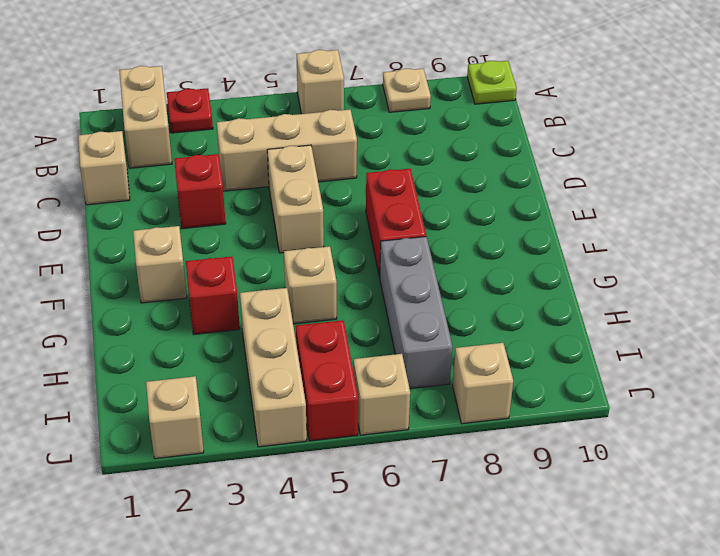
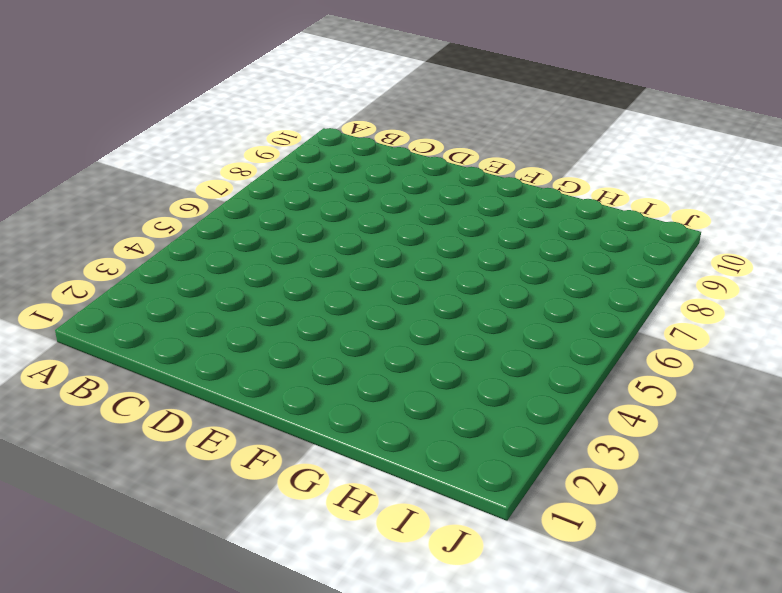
none -> tan 1x2 brick [119,66,172,168]
none -> red 1x1 plate [167,88,213,133]
none -> tan 1x1 brick [297,50,344,114]

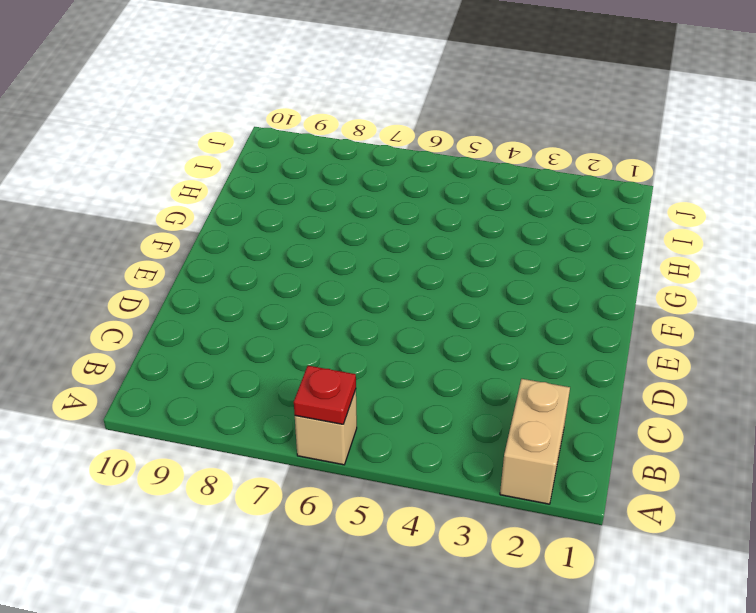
red 1x1 plate [294,366,356,424] -> red 1x1 plate moved to [167,88,213,133]
none -> tan 1x1 plate [383,68,431,112]
none -> lime 1x1 plate [467,61,517,104]
none -> tan 1x1 brick [78,131,130,205]

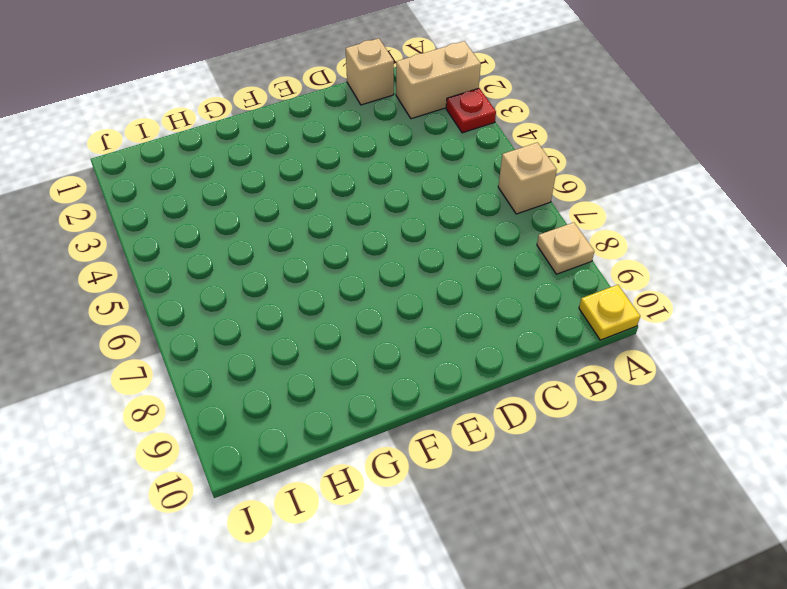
yellow 1x1 plate [579,285,640,340] -> lime 1x1 plate [467,61,517,104]
none -> tan 1x3 brick [217,109,357,191]
none -> red 1x1 brick [174,154,226,229]
none -> tan 1x2 brick [267,145,324,253]

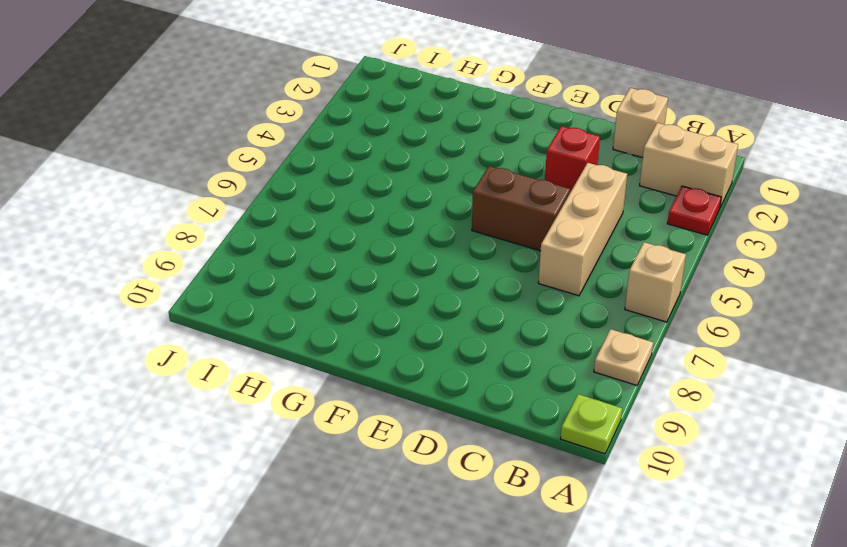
brown 1x2 brick [472,166,570,251] -> tan 1x2 brick [267,145,324,253]
none -> red 1x2 brick [366,169,426,278]
none -> tan 1x1 brick [133,226,187,303]
none -> red 1x1 brick [186,256,240,334]

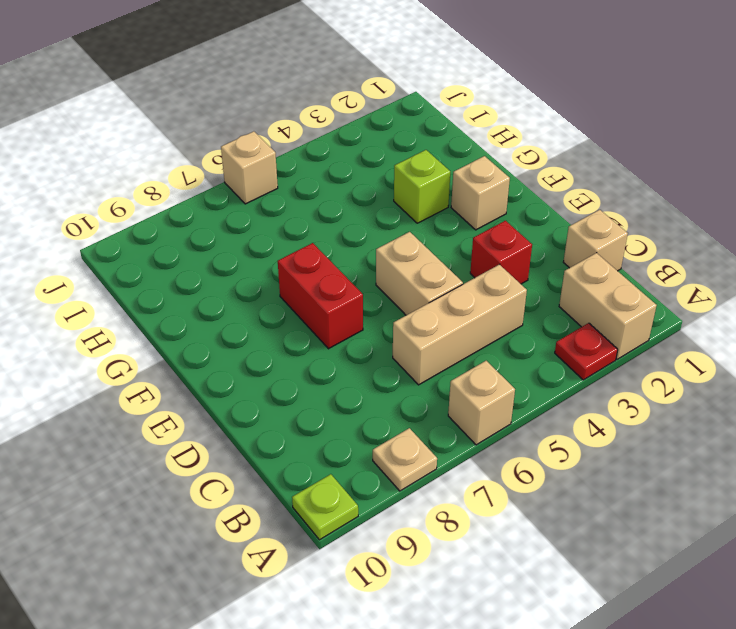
lime 1x1 brick [394,150,450,223] -> red 1x1 brick [186,256,240,334]
none -> tan 1x1 brick [284,246,337,324]
none -> grey 1x3 brick [380,237,452,389]
none -> tan 1x3 brick [240,288,307,447]

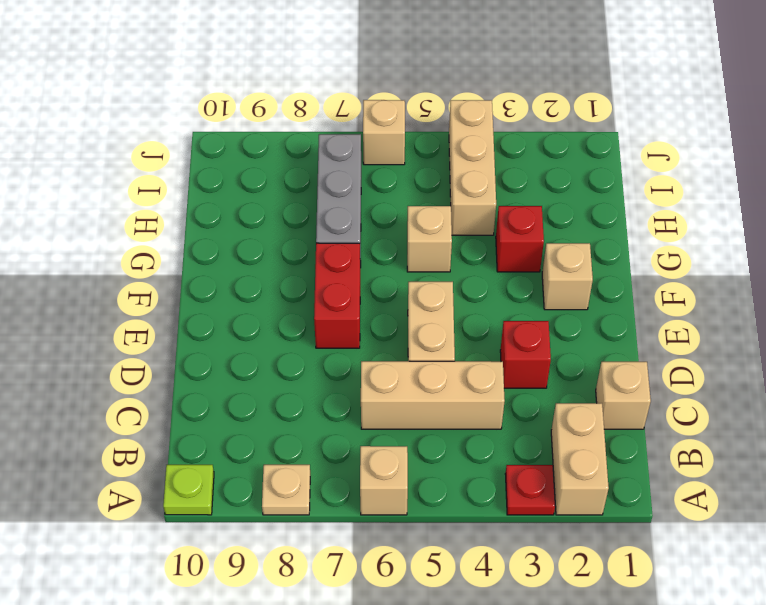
none -> red 1x2 brick [296,320,358,441]
none -> tan 1x1 brick [146,376,204,459]
none -> tan 1x1 brick [453,343,513,424]

